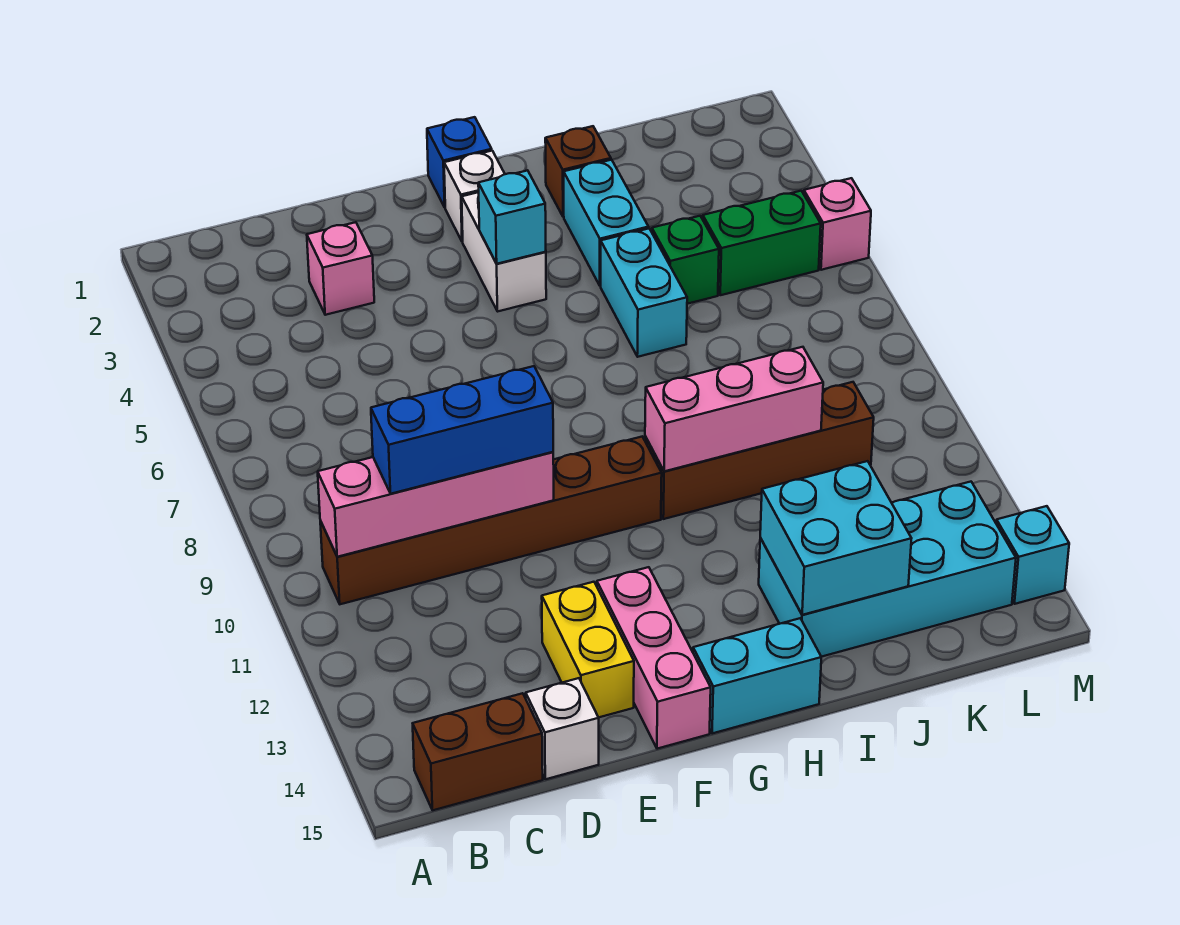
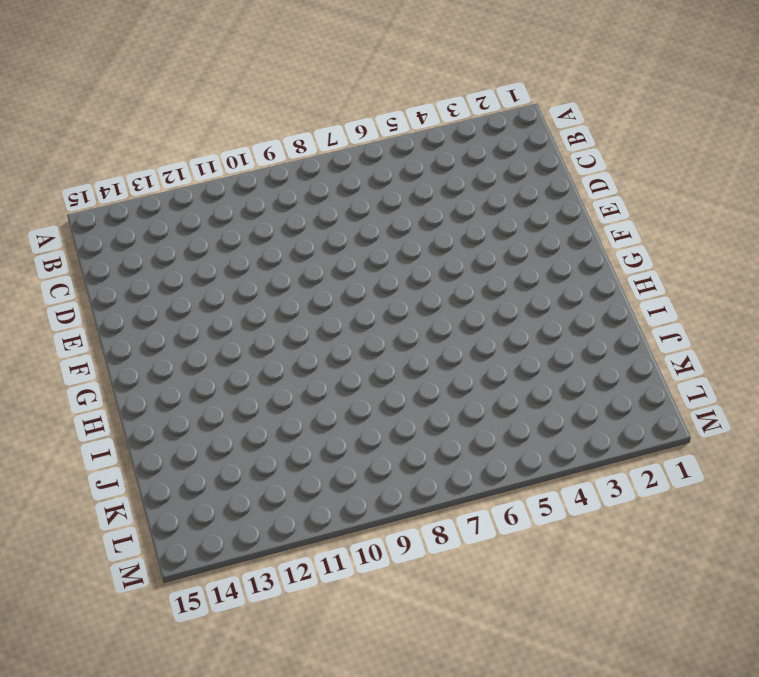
none -> brown 1x6 brick [320,437,662,604]
none -> brown 1x2 brick [413,693,543,810]
none -> pink 1x1 brick [307,222,374,315]

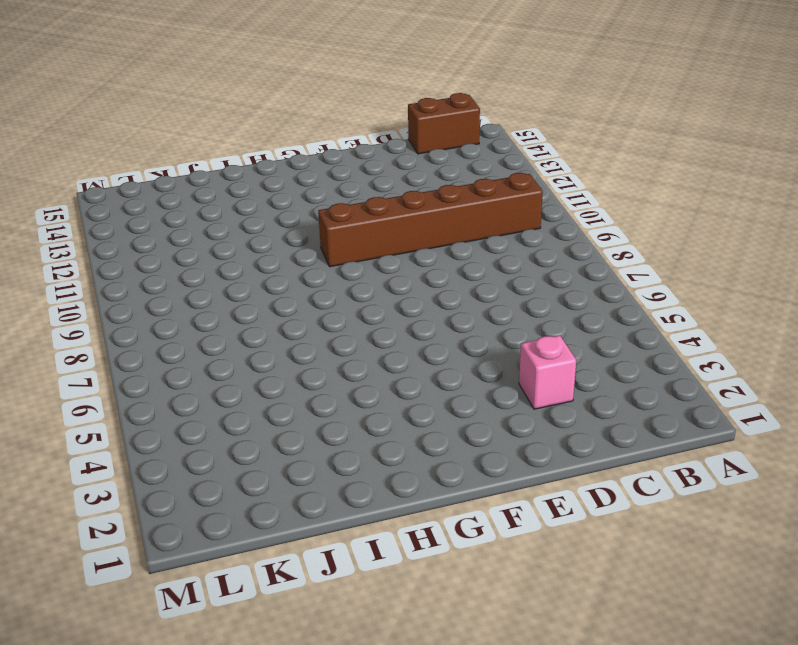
none -> white 1x1 brick [526,678,599,779]
none -> yellow 1x2 brick [542,582,634,717]
none -> pink 1x3 brick [597,567,711,749]

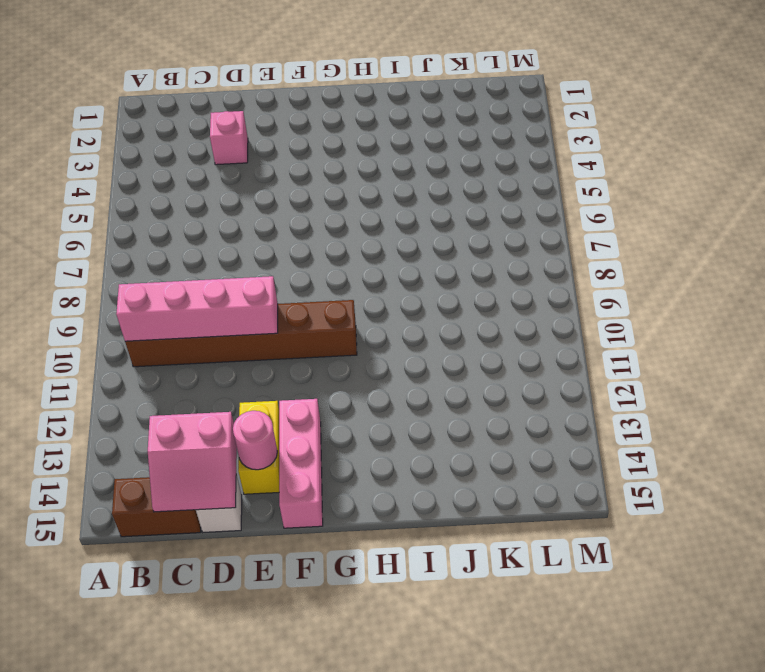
pink 2x2 slope [148,412,237,512] -> none
pink 1x1 round brick [233,411,277,470] -> none
none -> blue 1x1 brick [427,117,492,207]
none -> white 1x1 brick [444,151,505,242]
none -> white 1x2 brick [462,192,546,311]

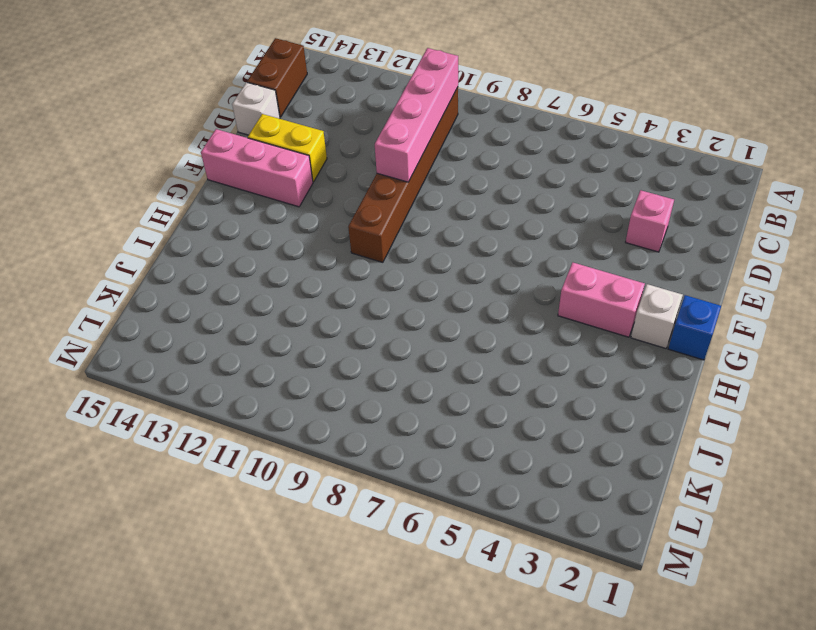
pink 1x2 brick [558,263,645,337] -> white 1x2 brick [462,192,546,311]
none -> cyan 1x2 brick [693,618,821,734]
none -> brown 1x4 brick [645,382,874,519]
none -> brown 1x1 brick [545,126,611,217]

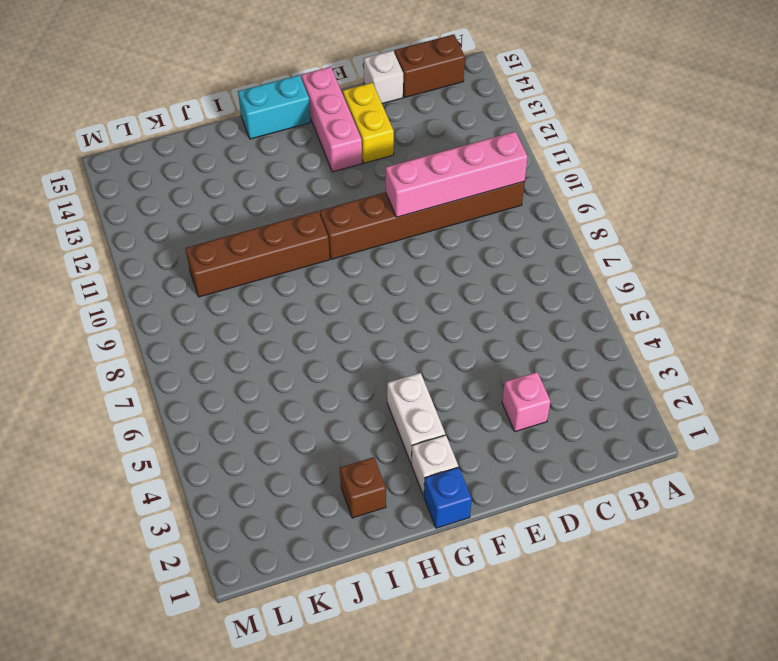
none -> cyan 1x2 brick [564,160,649,286]
none -> cyan 1x2 brick [601,229,687,357]
none -> cyan 2x4 brick [759,482,1016,657]

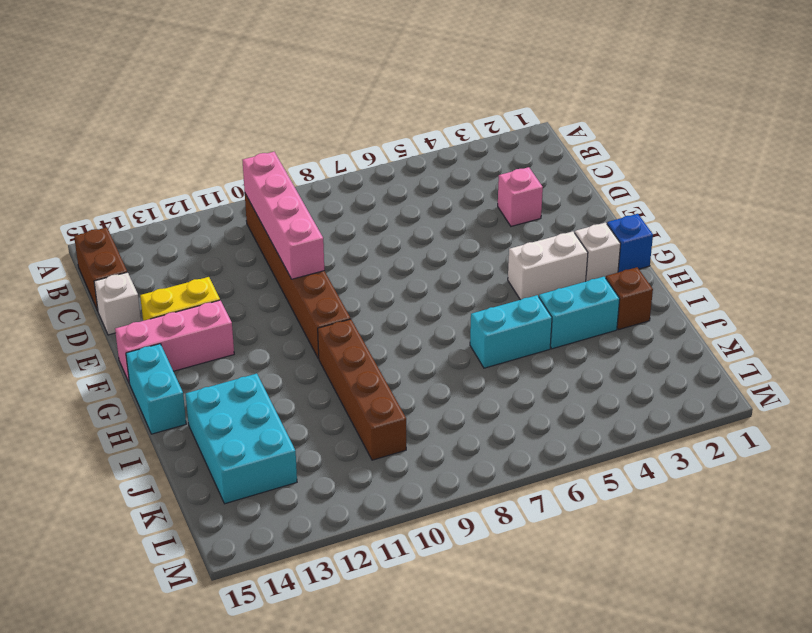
cyan 2x3 brick [186,374,297,504] -> cyan 2x4 brick [759,482,1016,657]
none -> green 1x1 brick [652,216,719,304]
none -> green 1x2 brick [703,191,821,295]
none -> pink 1x1 brick [804,178,871,270]

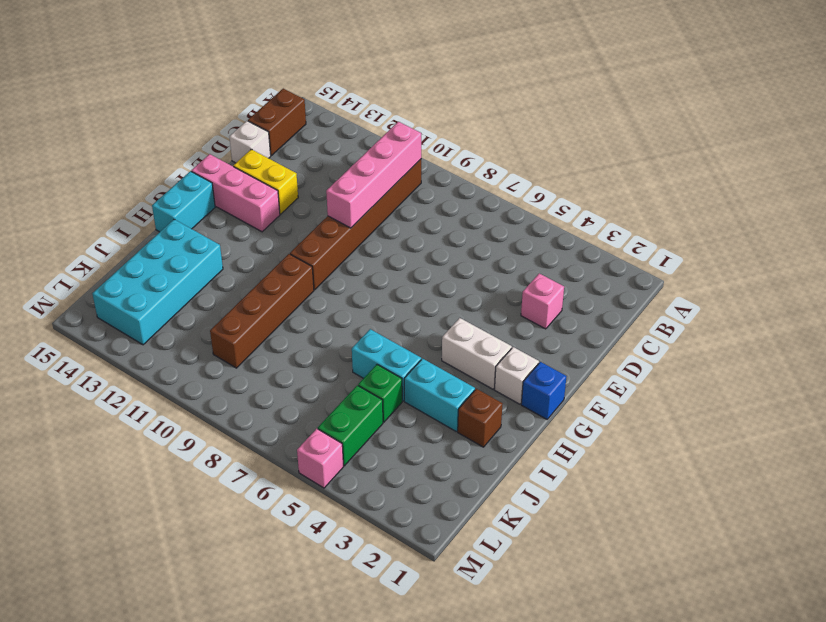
none -> cyan 1x1 brick [996,506,1069,604]
none -> cyan 1x1 brick [478,170,546,264]
none -> pink 1x3 brick [645,347,823,471]

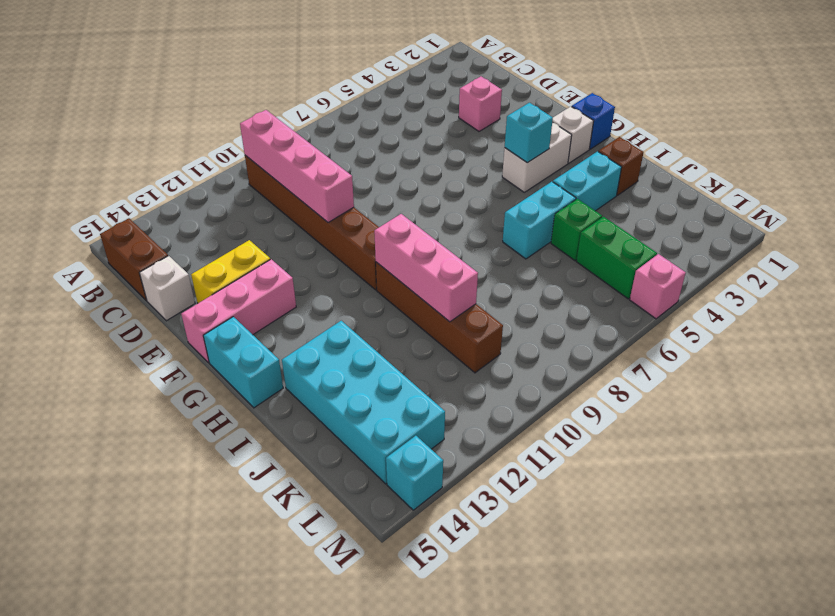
none -> cyan 2x2 brick [760,461,911,615]
none -> blue 1x3 brick [371,366,553,494]

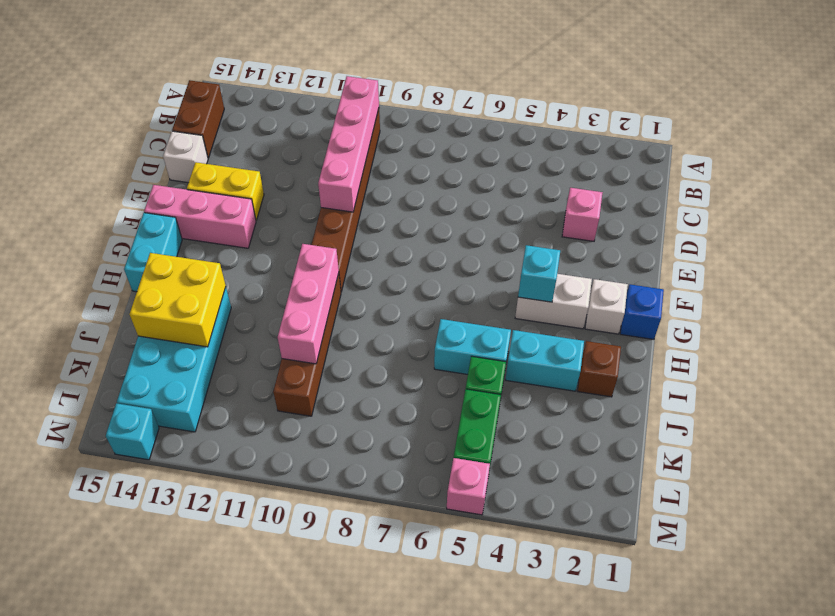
yellow 2x2 brick [130,253,226,347] -> cyan 2x2 brick [760,461,911,615]
none -> blue 1x3 brick [371,366,553,494]

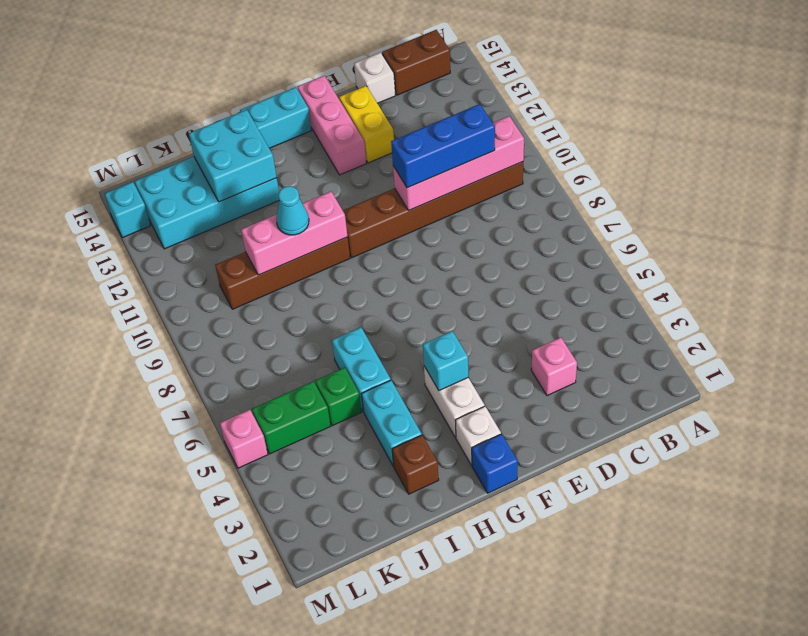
cyan 1x1 cone [276,186,309,235] -> none

